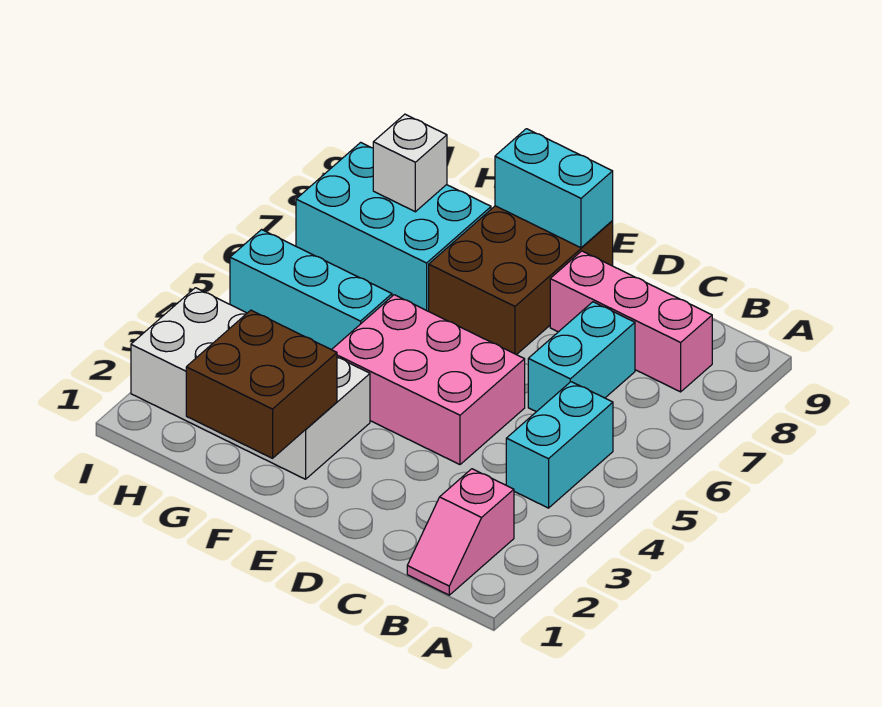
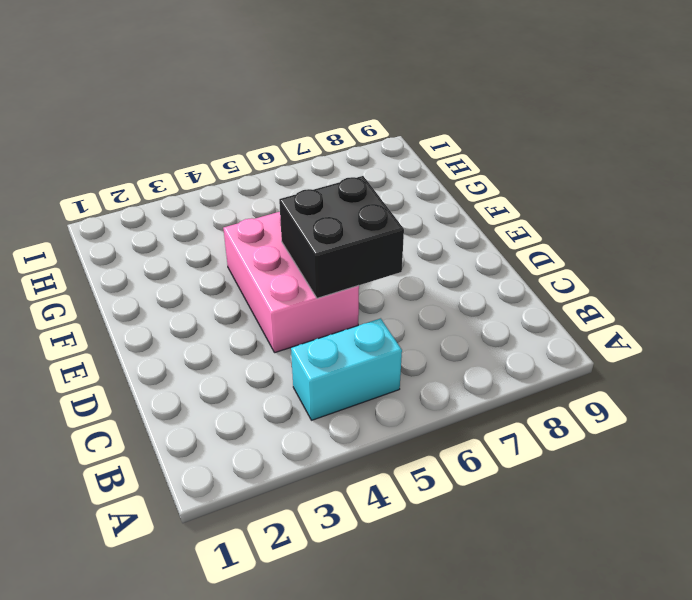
black 2x2 brick [279,176,404,298] -> none
none -> pink 1x2 slope [407,469,514,595]
none -> pink 1x3 brick [550,251,712,392]
none -> cyan 1x2 brick [528,302,635,412]

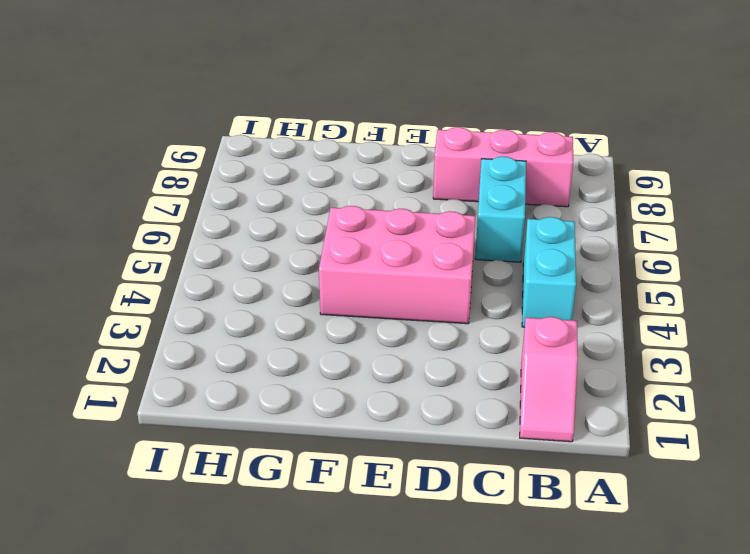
none -> brown 2x3 brick [429,206,613,355]
none -> white 2x4 brick [131,288,370,479]
none -> cyan 1x3 brick [230,230,392,350]

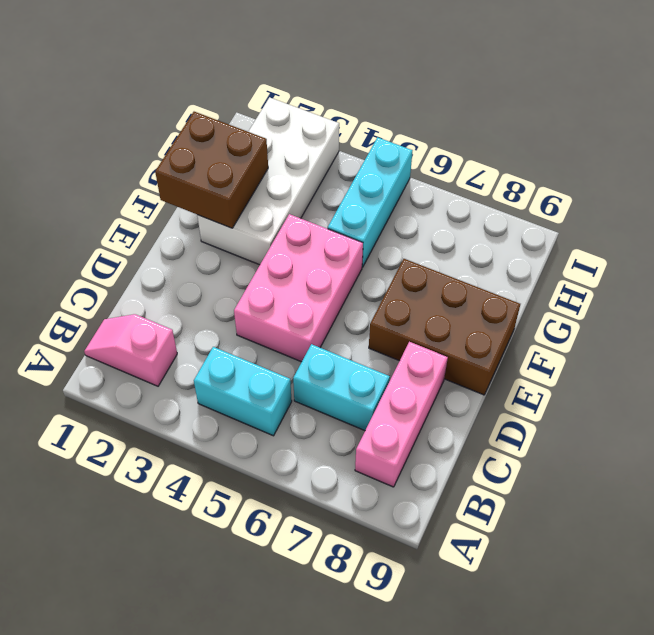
none -> cyan 2x3 brick [296,142,491,311]
none -> cyan 1x2 brick [495,129,613,248]
none -> white 1x1 brick [373,114,447,212]

